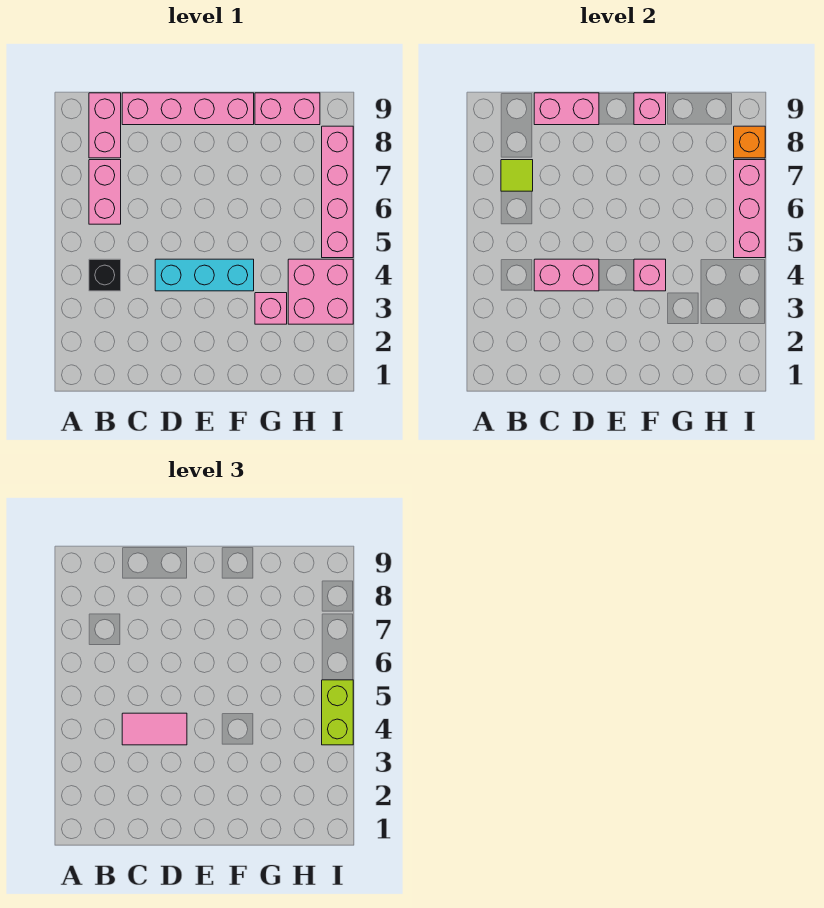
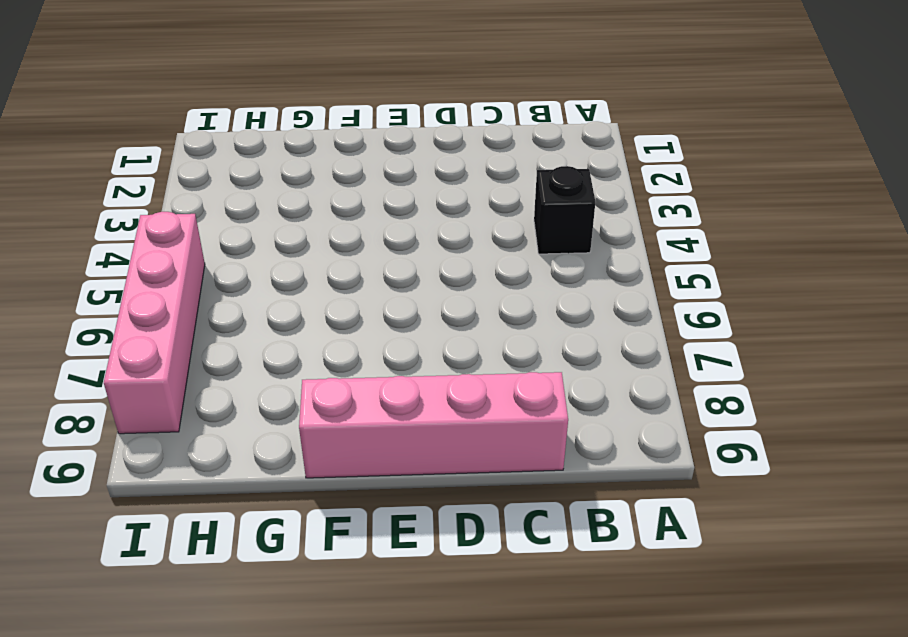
none -> pink 1x2 brick [89,160,121,224]
none -> pink 1x2 brick [89,93,121,158]
none -> cyan 1x3 brick [155,259,254,291]

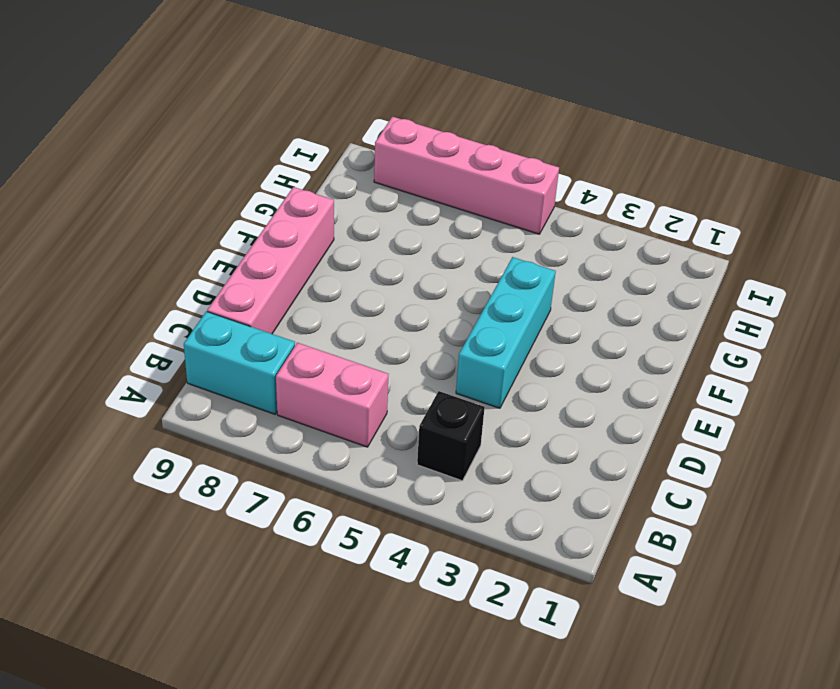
cyan 1x2 brick [184,311,295,414] -> pink 1x2 brick [89,93,121,158]
none -> pink 1x1 brick [255,293,287,324]
none -> pink 1x2 brick [255,93,320,125]
none -> pink 2x2 brick [288,259,353,324]

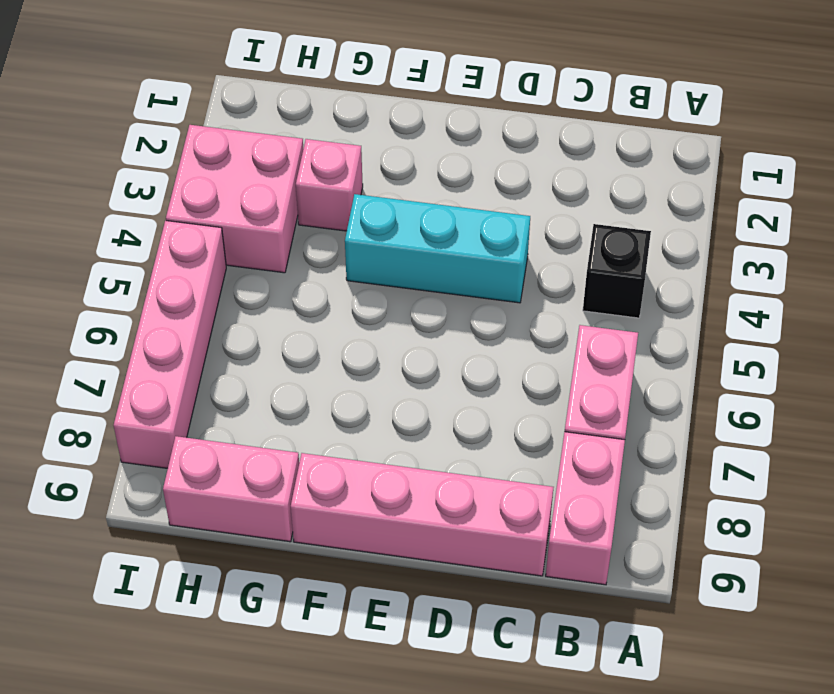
none -> lime 1x1 tile [501,160,533,191]
none -> pink 1x2 brick [534,259,599,291]
none -> pink 1x2 brick [534,93,599,125]

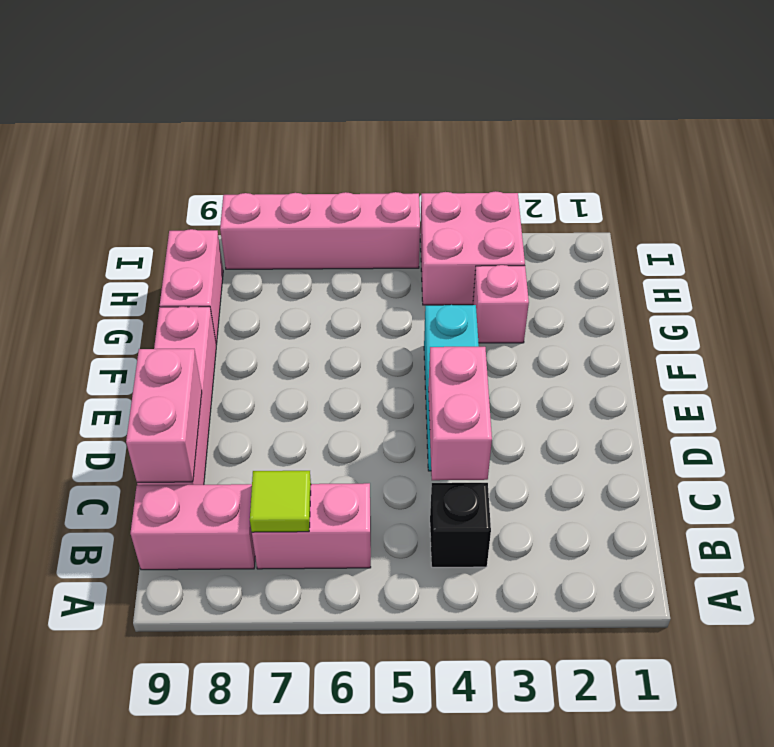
none -> pink 1x1 brick [634,259,666,291]
none -> pink 1x1 brick [634,93,666,125]
none -> pink 1x3 brick [734,160,765,258]

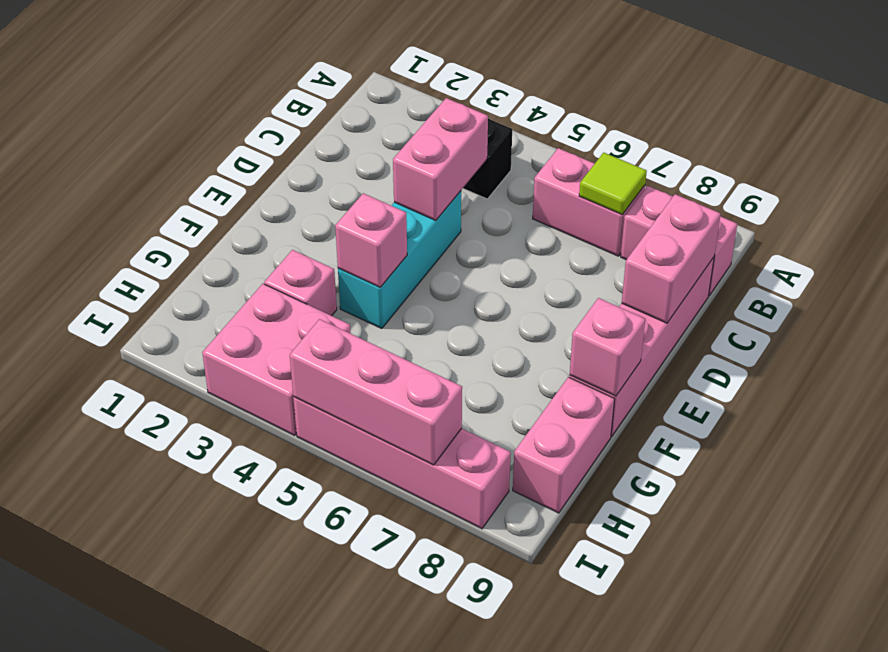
none -> orange 1x1 brick [734,126,765,158]
none -> pink 1x2 tile [122,713,187,745]
none -> lime 1x2 brick [322,680,353,745]

